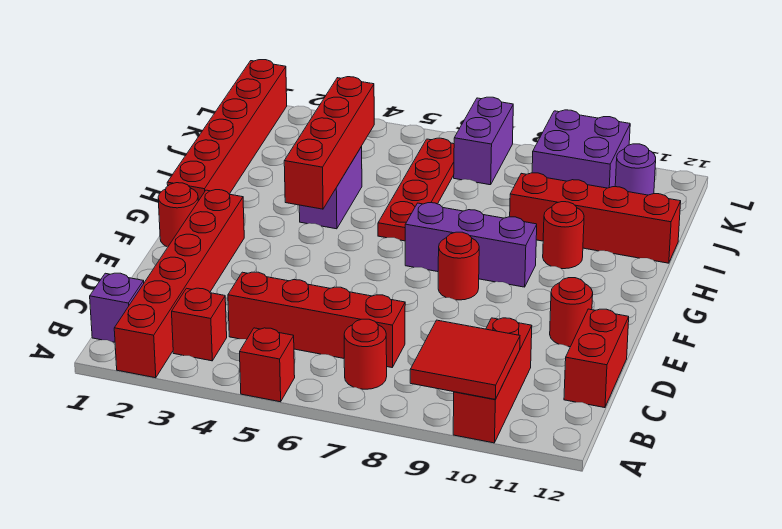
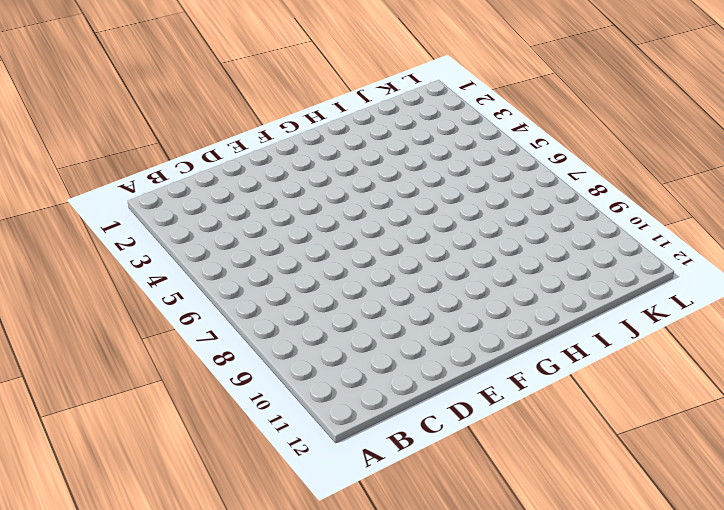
none -> red 1x6 brick [114,190,244,378]
none -> red 1x1 brick [240,328,295,402]
none -> red 1x3 brick [453,318,532,443]

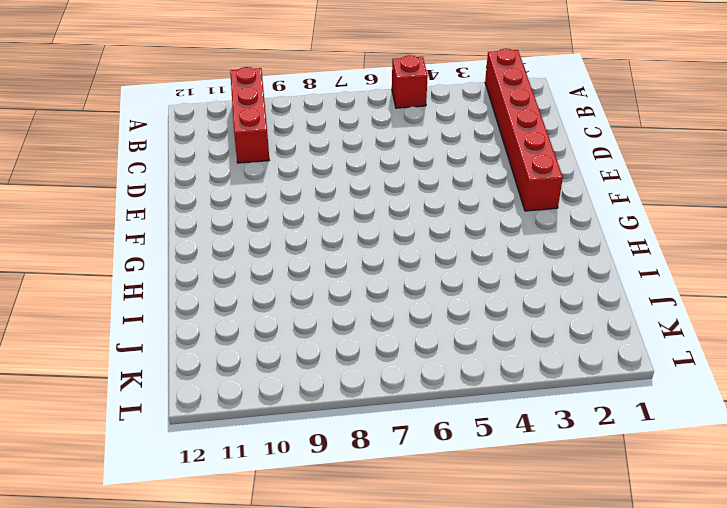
none -> purple 1x1 brick [90,273,144,342]
none -> red 1x1 brick [172,288,227,361]
none -> red 1x1 round brick [344,319,387,389]

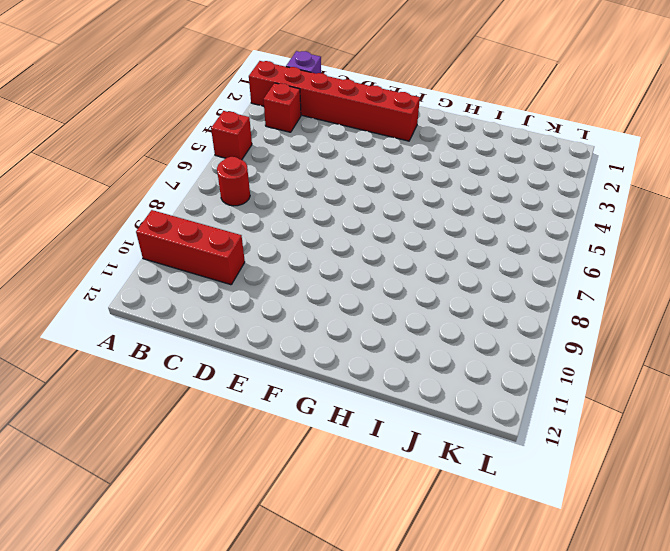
none -> red 1x4 brick [228,272,405,367]
none -> red 1x2 brick [564,309,629,408]
none -> red 1x1 round brick [550,278,593,347]

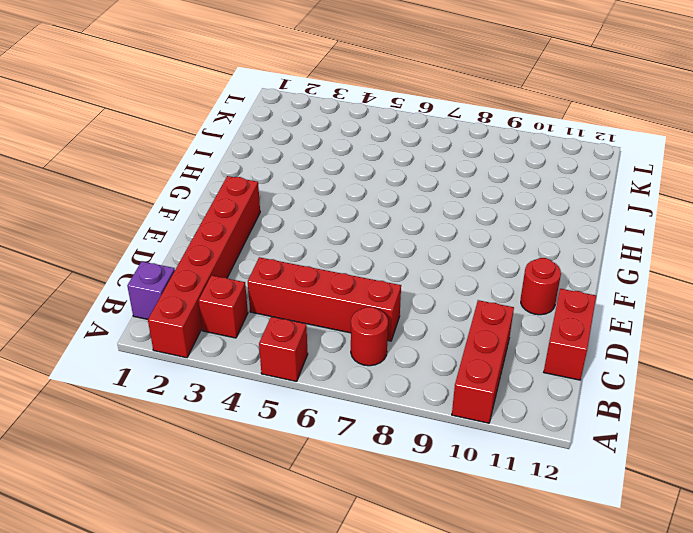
none -> red 1x1 round brick [158,183,198,247]
none -> red 1x1 round brick [438,232,479,300]
none -> red 1x6 brick [167,60,287,201]

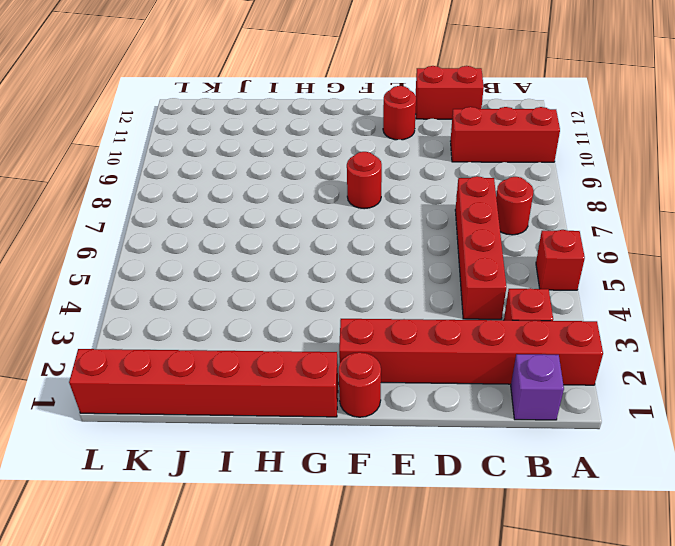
none -> purple 1x3 brick [405,203,537,287]
none -> purple 1x2 brick [299,147,362,229]
none -> red 1x4 plate [378,138,454,241]

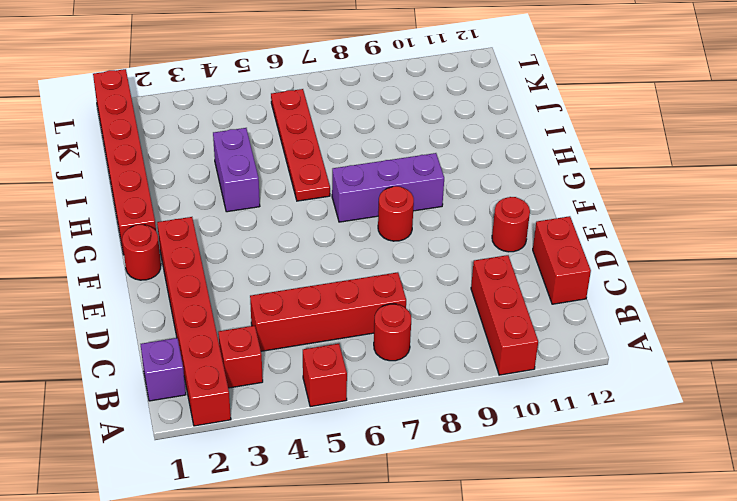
none -> red 1x1 round brick [543,202,584,269]
none -> red 1x4 brick [510,173,681,263]
none -> purple 1x2 brick [454,97,513,185]

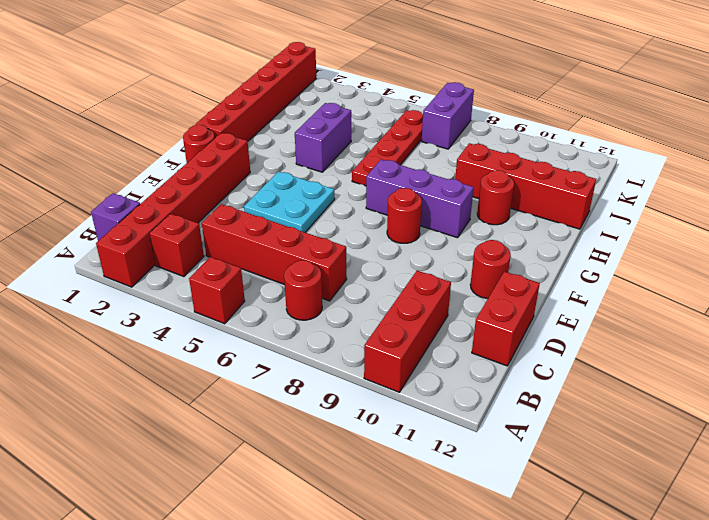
cyan 2x2 plate [244,172,335,232] -> none
none -> purple 2x2 brick [532,110,630,188]
none -> purple 1x1 round brick [615,144,656,195]
none -> red 2x2 tile [410,320,520,399]

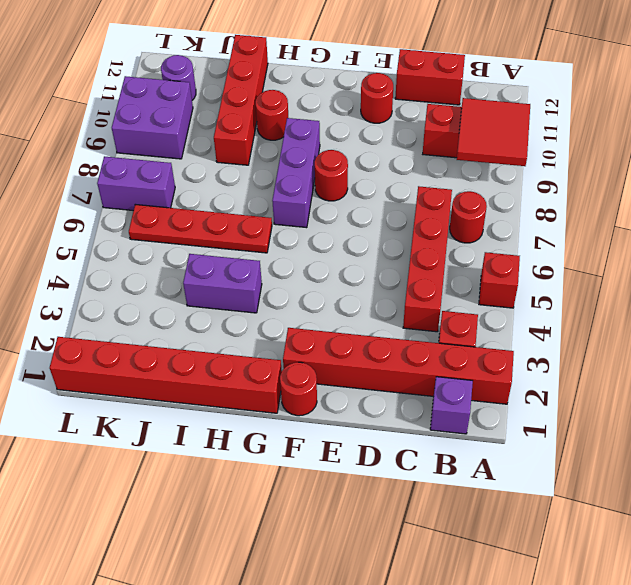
none -> red 1x4 brick [284,77,374,209]

